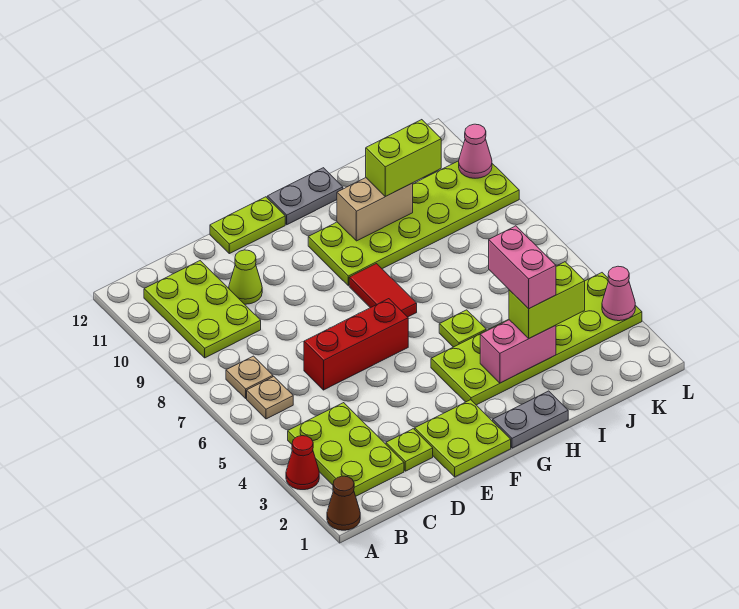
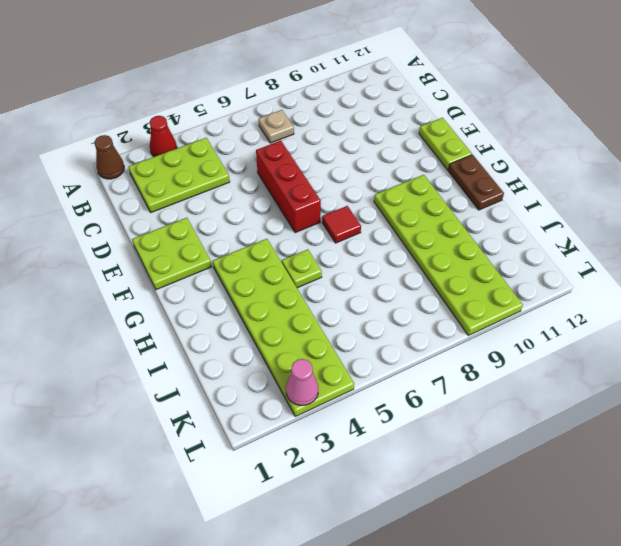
red 1x1 tile [322,206,361,243] -> red 1x2 tile [349,264,417,317]
brown 1x2 plate [448,155,504,210] -> grey 1x2 plate [267,168,343,225]
none -> tan 1x1 plate [247,377,293,419]
none -> lime 2x3 plate [144,261,261,358]
none -> lime 1x1 plate [386,429,433,471]

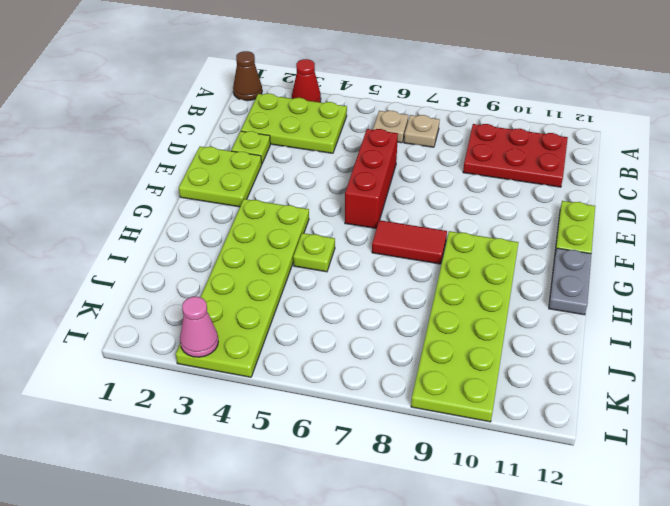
red 2x3 plate [463,124,568,187] -> lime 2x3 plate [144,261,261,358]
none -> lime 1x1 cone [229,250,262,304]
none -> grey 1x2 plate [493,391,568,448]
none -> pink 1x2 brick [480,320,556,383]

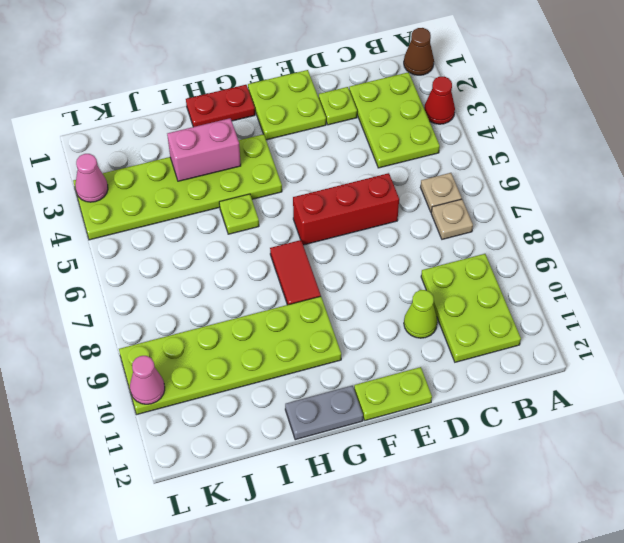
red 1x2 plate [186,85,255,127] -> grey 1x2 plate [493,391,568,448]
none -> tan 1x2 brick [337,178,413,241]
none -> lime 1x2 brick [509,262,585,338]
none -> lime 1x2 brick [366,120,441,197]

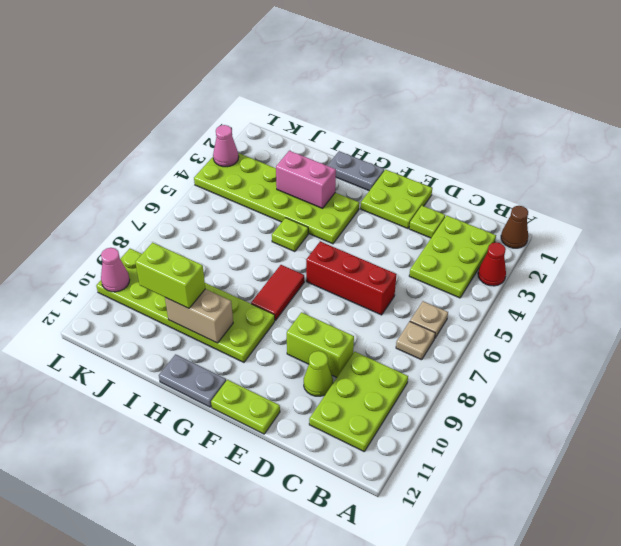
lime 1x2 brick [287,312,354,377] -> lime 1x2 brick moved to [509,262,585,338]
none -> pink 1x2 brick [489,226,556,309]

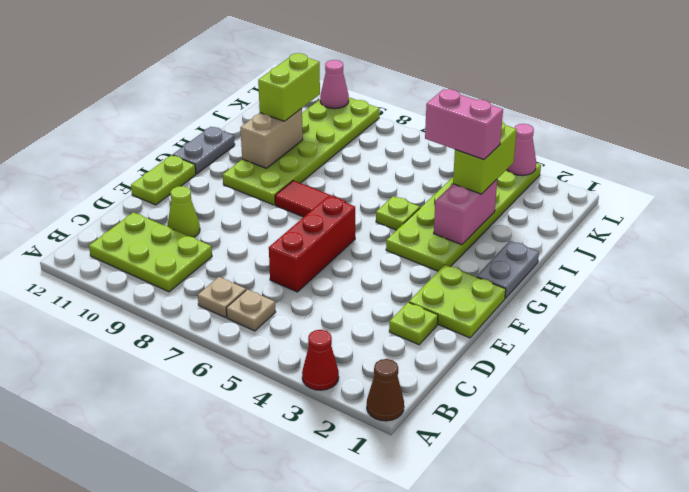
none -> lime 2x3 plate [288,403,404,496]

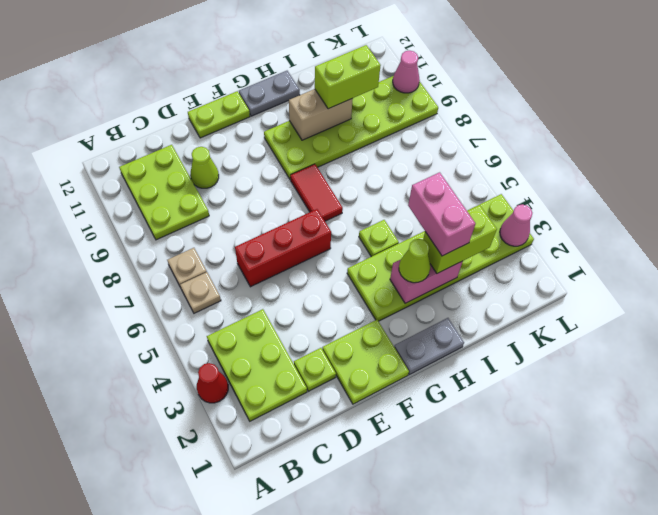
lime 1x1 cone [399,239,430,283] -> none
none -> brown 1x1 cone [327,476,360,530]

